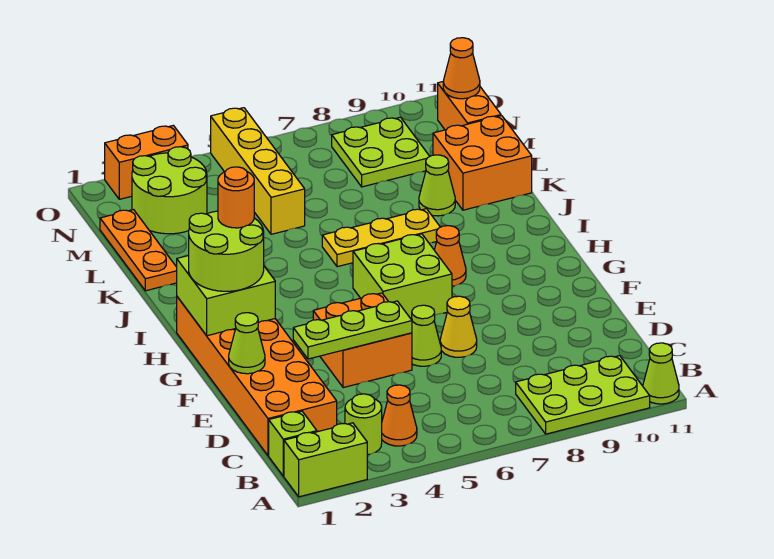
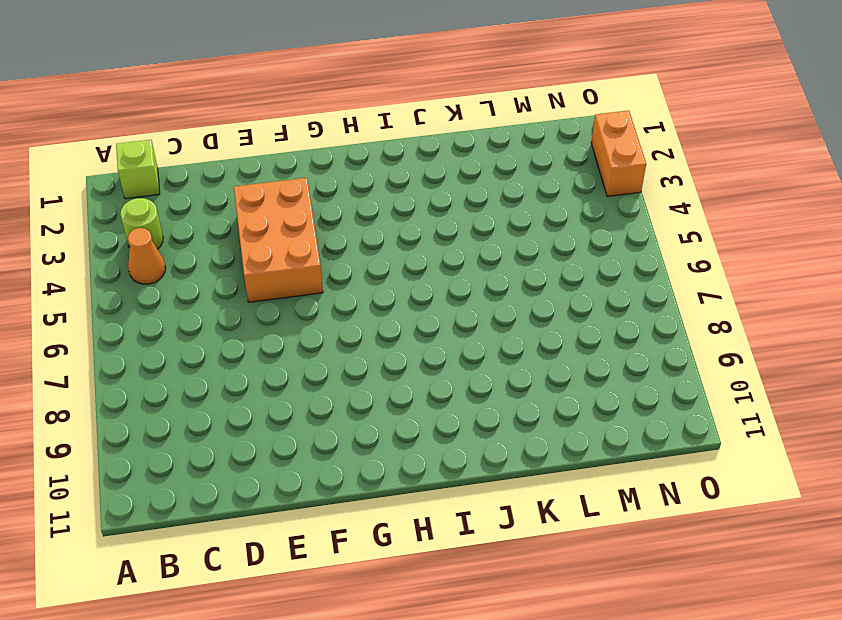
orange 2x3 brick [234,178,323,302] -> orange 2x2 brick [313,293,412,388]
none -> lime 1x2 brick [284,423,367,497]
none -> lime 2x3 plate [516,356,650,434]
none -> lime 1x1 cone [643,343,679,404]

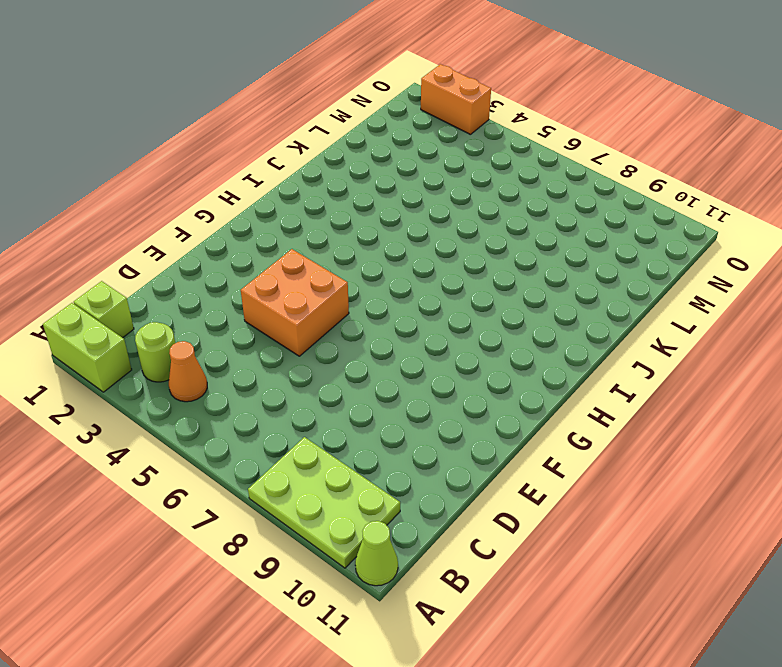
none -> orange 2x6 brick [177,297,337,456]
none -> lime 1x1 cone [412,305,441,366]
none -> yellow 1x1 cone [440,296,477,357]

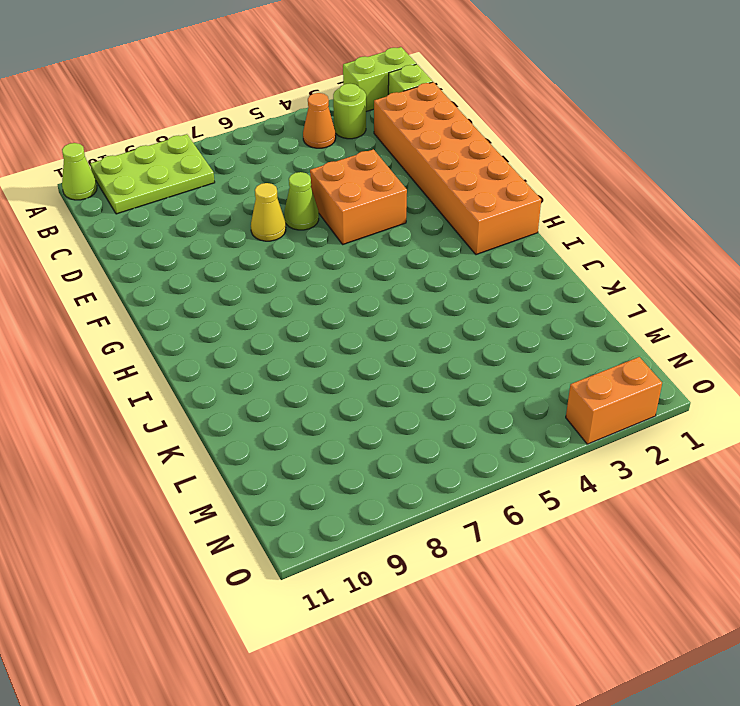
none -> lime 2x2 brick [353,234,452,320]
none -> orange 1x1 cone [434,226,466,286]
none -> yellow 1x3 plate [322,209,440,267]

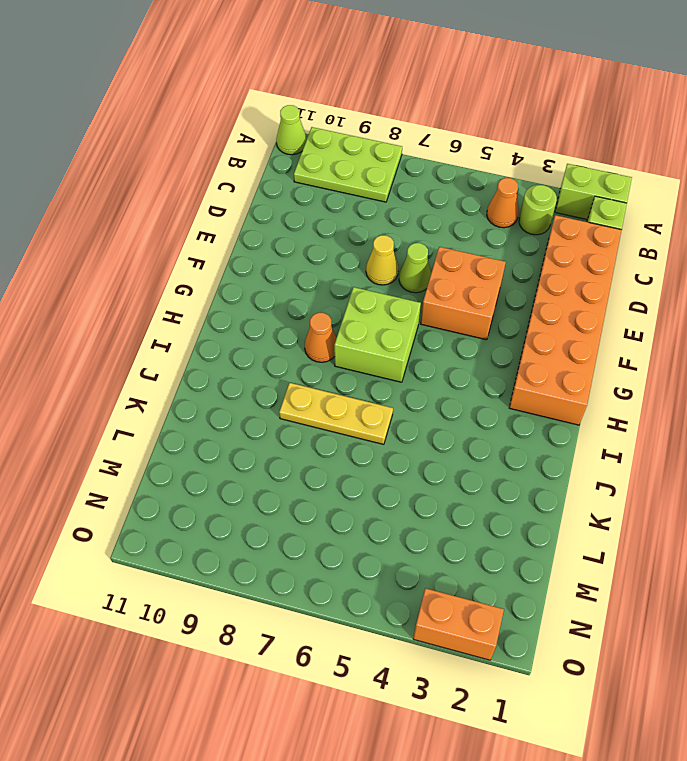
none -> orange 1x3 plate [100,210,177,291]
none -> lime 1x1 cone [419,155,455,216]
none -> orange 2x2 brick [433,116,532,210]

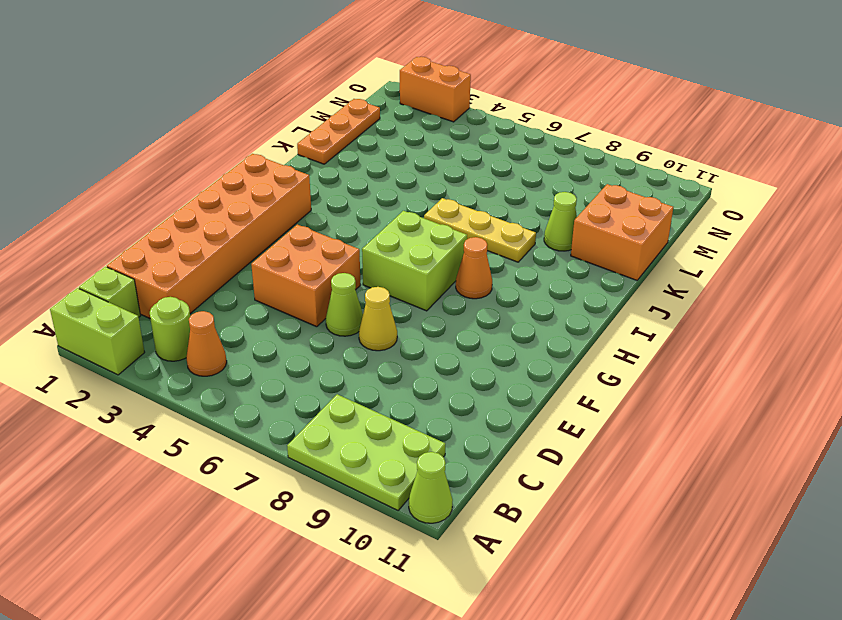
none -> yellow 1x4 brick [211,108,305,234]
none -> lime 2x2 round brick [132,147,207,234]
none -> lime 2x2 plate [332,117,430,187]

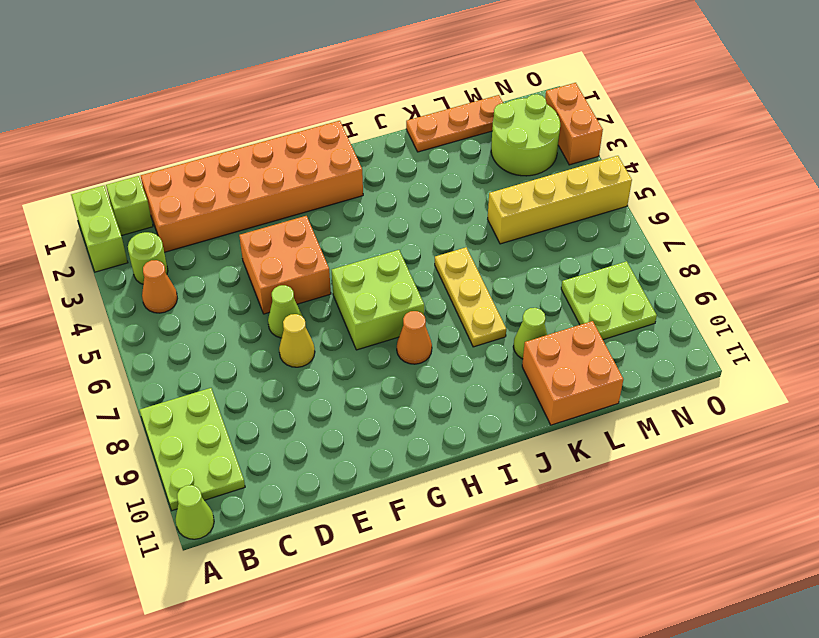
none -> orange 1x2 brick [438,81,501,130]
none -> lime 1x1 cone [229,313,265,374]
none -> lime 1x3 plate [293,301,412,359]

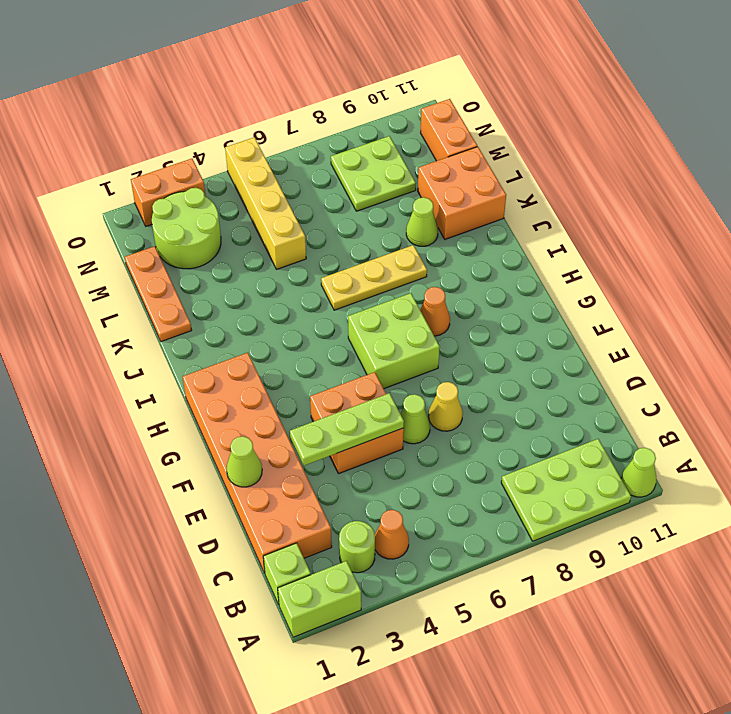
none -> lime 2x2 brick [177,256,275,336]
none -> orange 1x1 cone [443,38,480,99]
none -> lime 2x2 round brick [188,211,264,291]

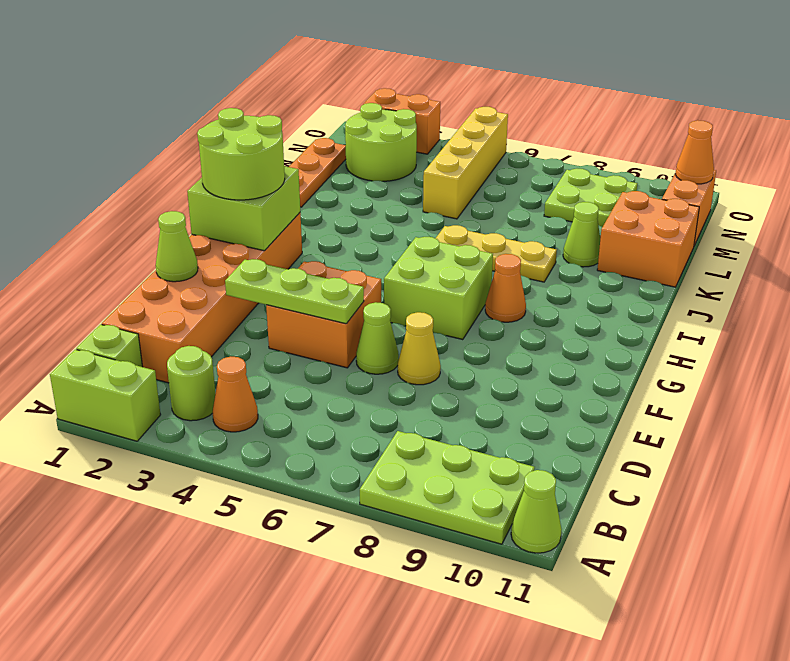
none -> orange 1x1 round brick [218,167,254,228]

